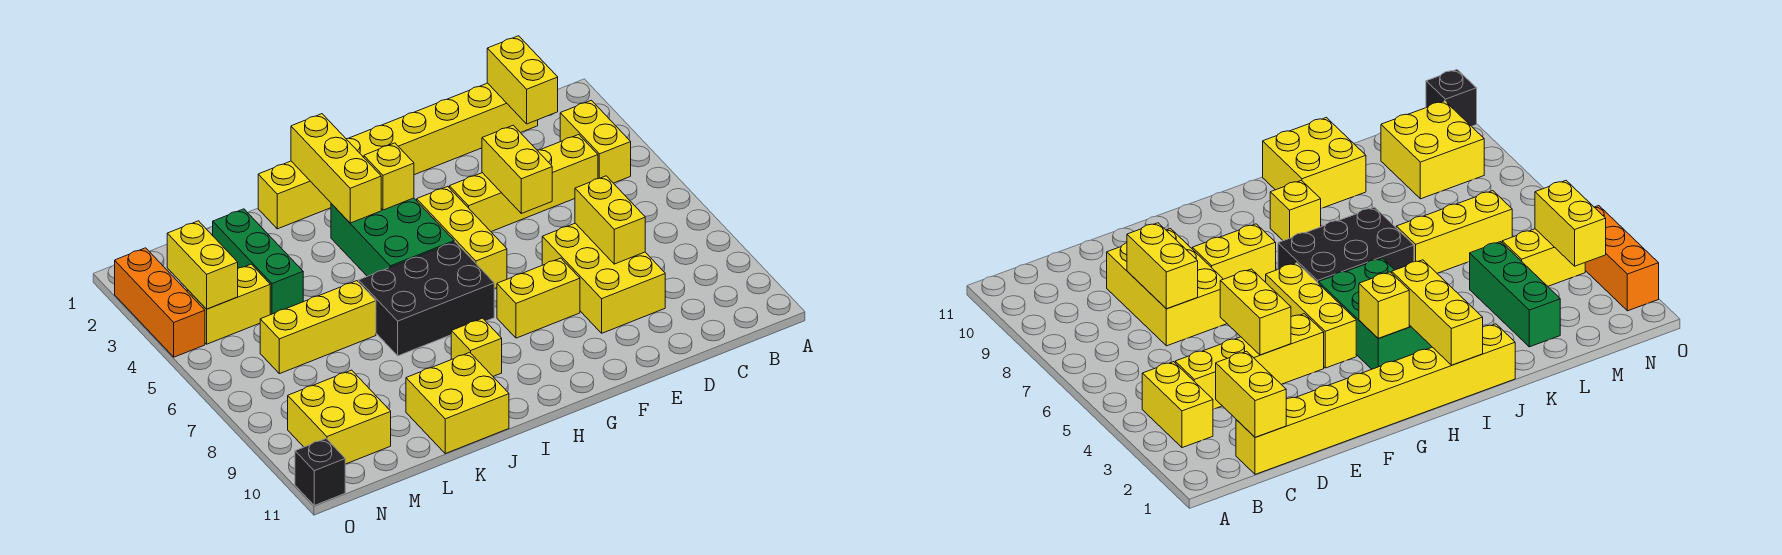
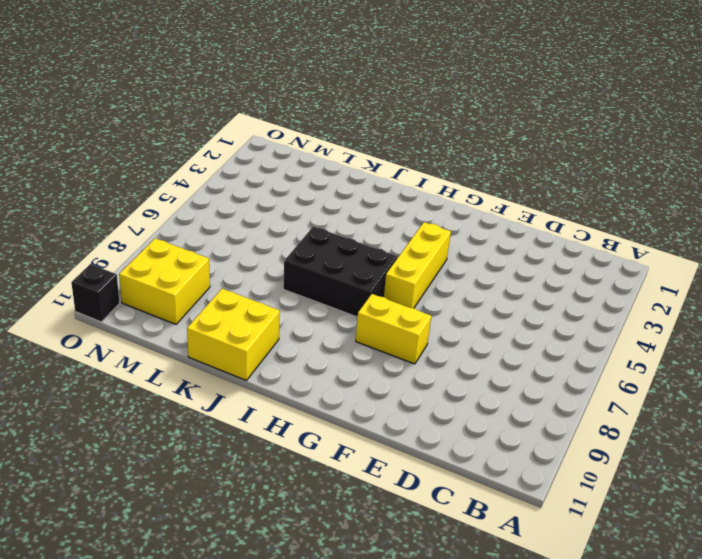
none -> yellow 1x2 brick [560,100,631,183]
none -> yellow 1x8 brick [258,83,538,229]
none -> yellow 1x4 brick [449,135,598,232]

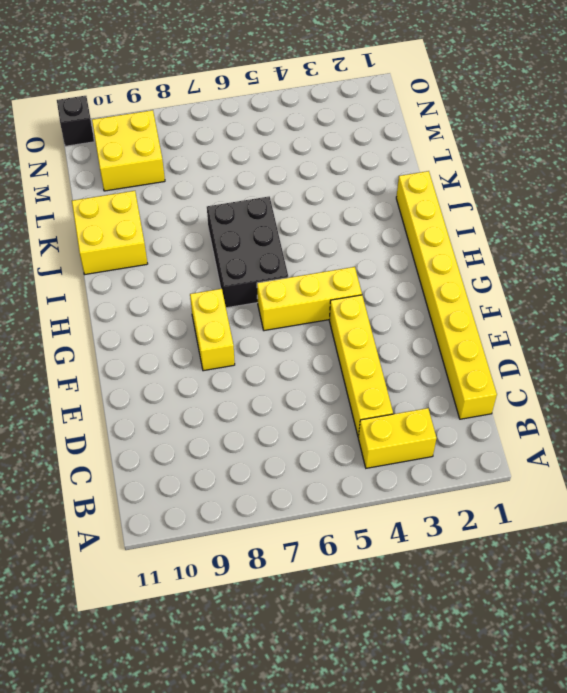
none -> yellow 2x3 brick [542,223,665,333]
none -> green 2x3 brick [331,198,454,276]
none -> yellow 1x1 brick [451,318,502,376]

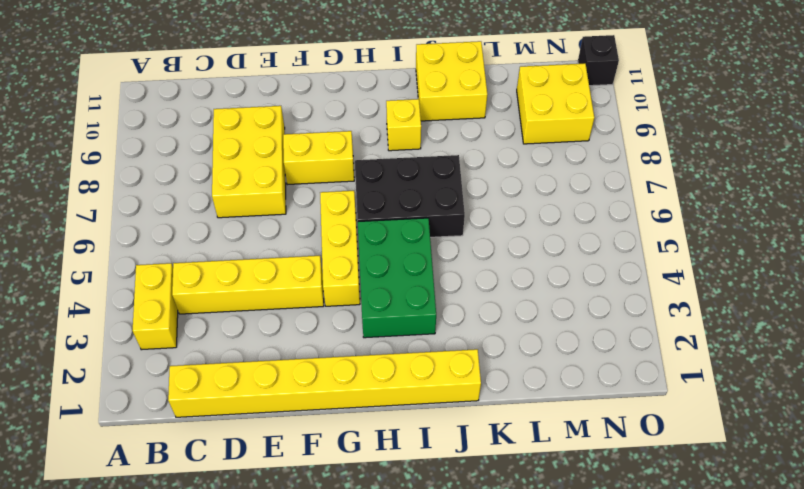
none -> yellow 1x3 brick [260,281,376,374]
none -> green 1x3 brick [213,209,303,315]
none -> yellow 1x2 brick [187,264,270,344]

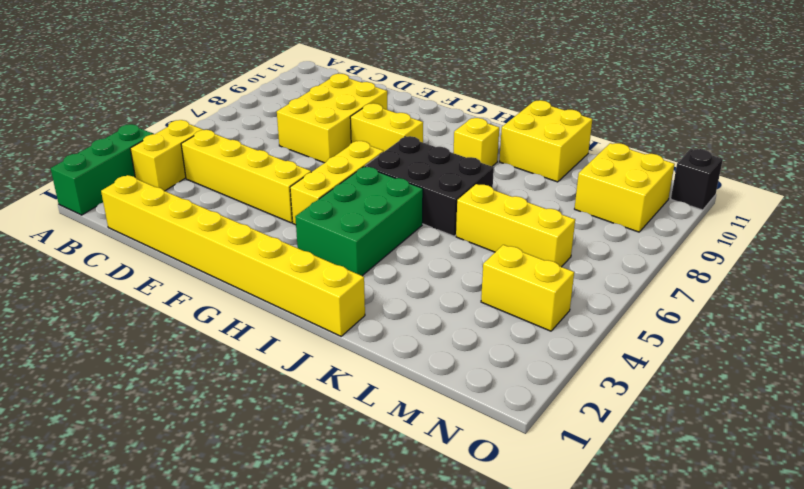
green 1x3 brick [51,124,153,215] -> green 1x3 brick moved to [213,209,303,315]
none -> orange 1x3 brick [115,248,205,357]
none -> yellow 1x2 brick [487,36,558,124]
none -> yellow 1x2 brick [575,176,645,264]

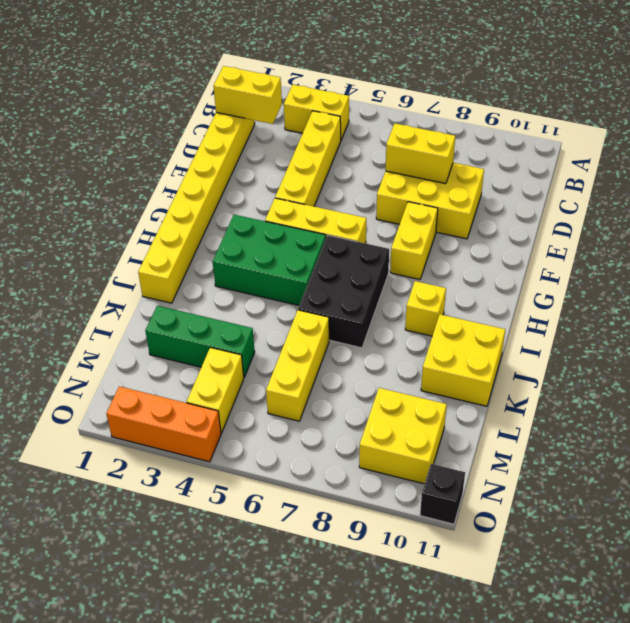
none -> yellow 1x2 brick [482,125,552,213]
none -> yellow 1x1 brick [364,143,414,210]
none -> yellow 1x3 brick [291,114,381,223]

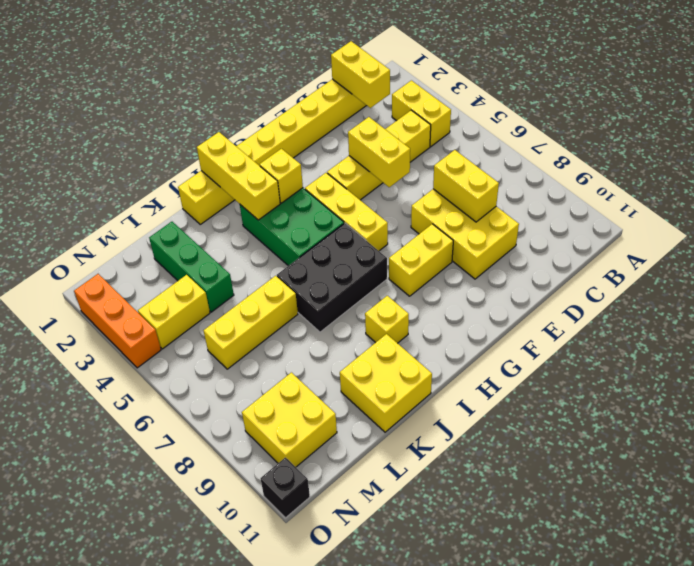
none -> yellow 1x2 brick [167,221,238,309]

